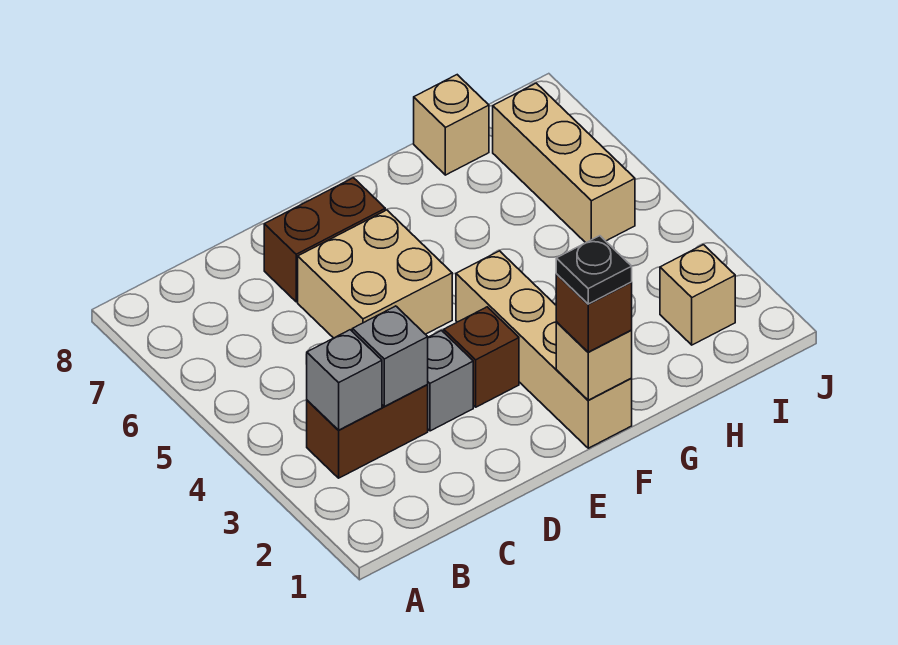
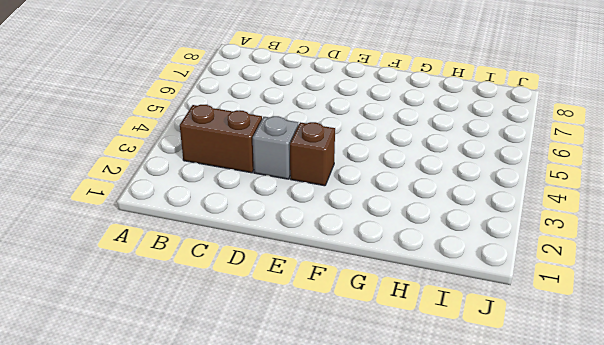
none -> tan 2x2 brick [298,210,452,338]
none -> brown 1x2 brick [264,178,385,302]
none -> tan 1x4 brick [456,251,632,448]

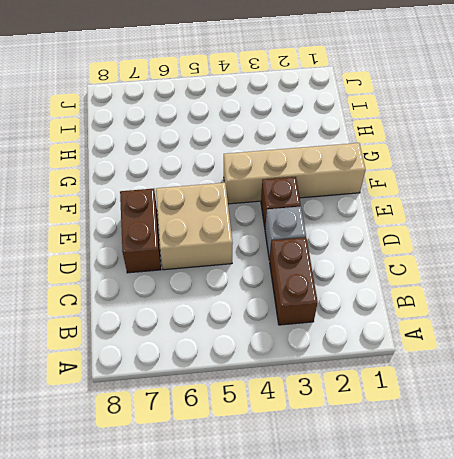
none -> tan 1x1 brick [414,75,489,175]
none -> tan 1x1 brick [660,245,735,345]
none -> tan 1x3 brick [493,83,635,243]

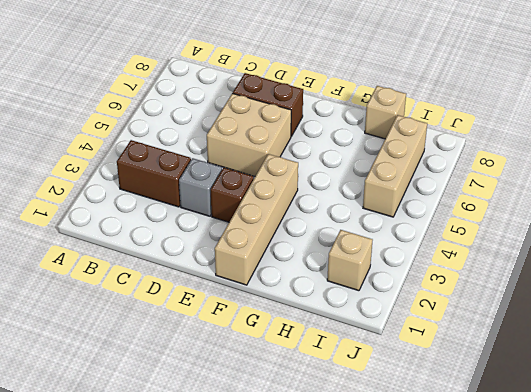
none -> grey 1x1 brick [306,330,382,430]
none -> grey 1x1 brick [352,306,428,406]
none -> tan 1x1 brick [556,322,632,400]

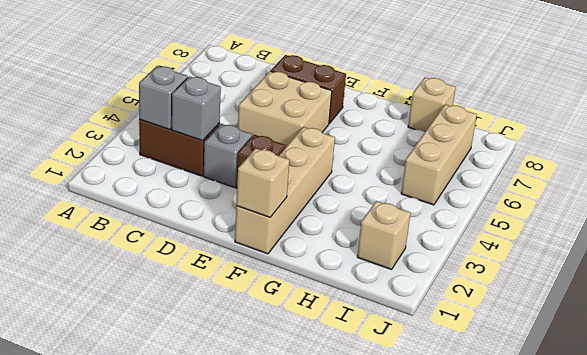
none -> brown 1x1 brick [556,274,632,352]
none -> black 1x1 plate [556,236,632,304]

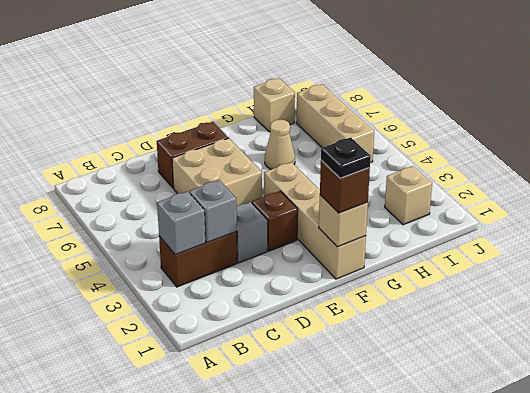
tan 1x1 cone [265,120,295,169] -> none

